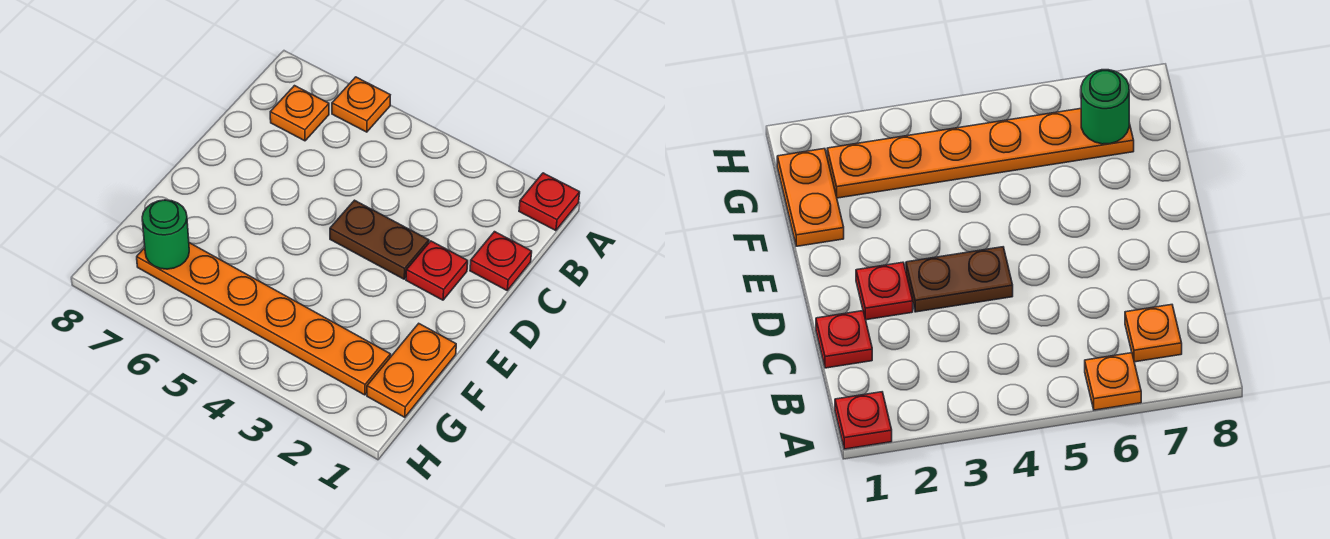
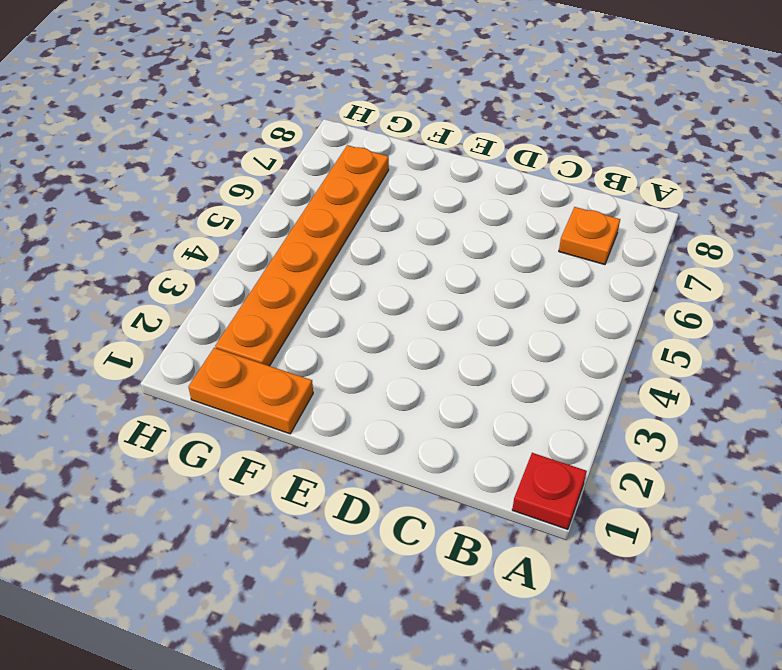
none -> orange 1x1 plate [332,77,390,132]
none -> red 1x1 plate [470,232,532,290]

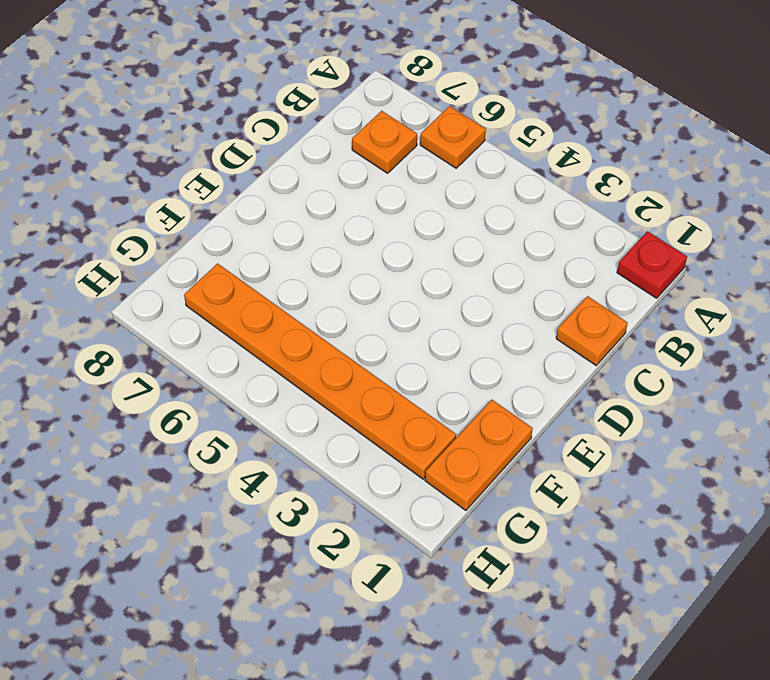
orange 1x1 plate [556,296,628,365] -> red 1x1 plate [470,232,532,290]
none -> red 1x1 plate [406,241,468,300]
none -> brown 1x2 plate [330,200,429,279]

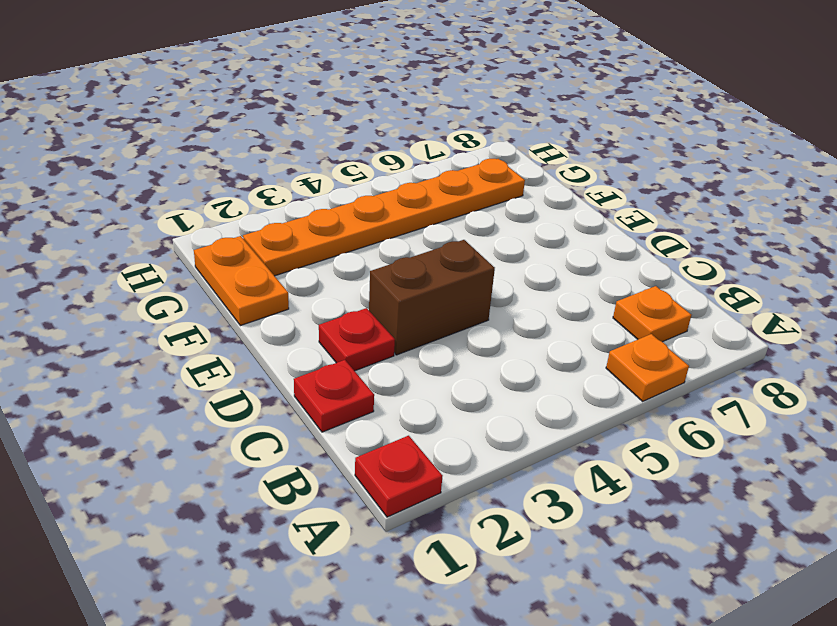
brown 1x2 brick [369,240,495,355] -> brown 1x2 plate [330,200,429,279]
none -> green 1x1 round brick [142,200,189,269]

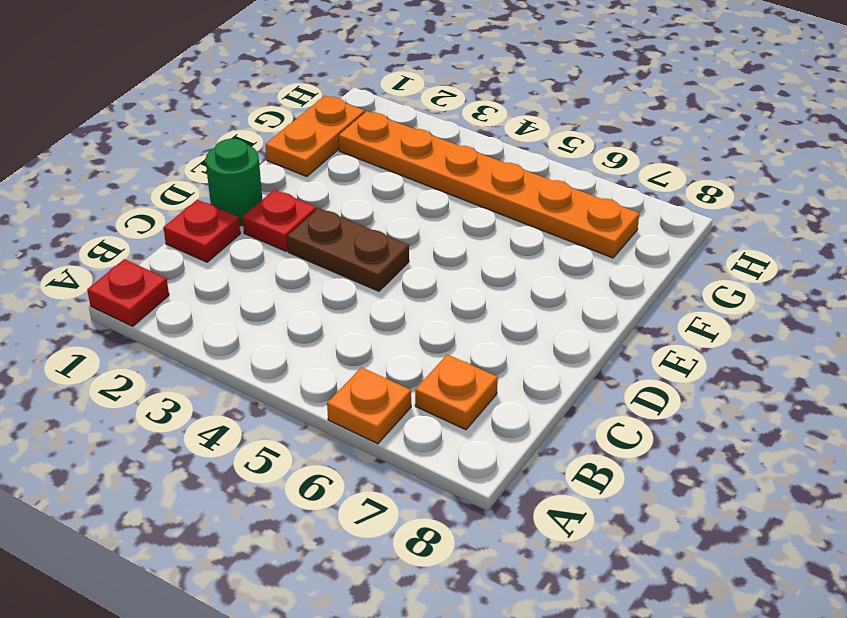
green 1x1 round brick [205,139,262,226] -> green 1x1 round brick moved to [142,200,189,269]

